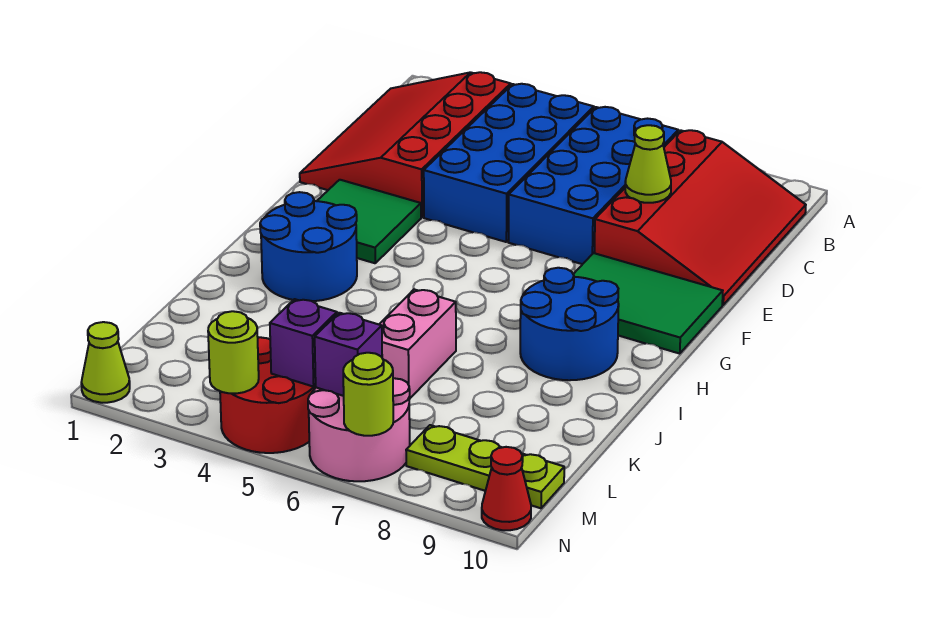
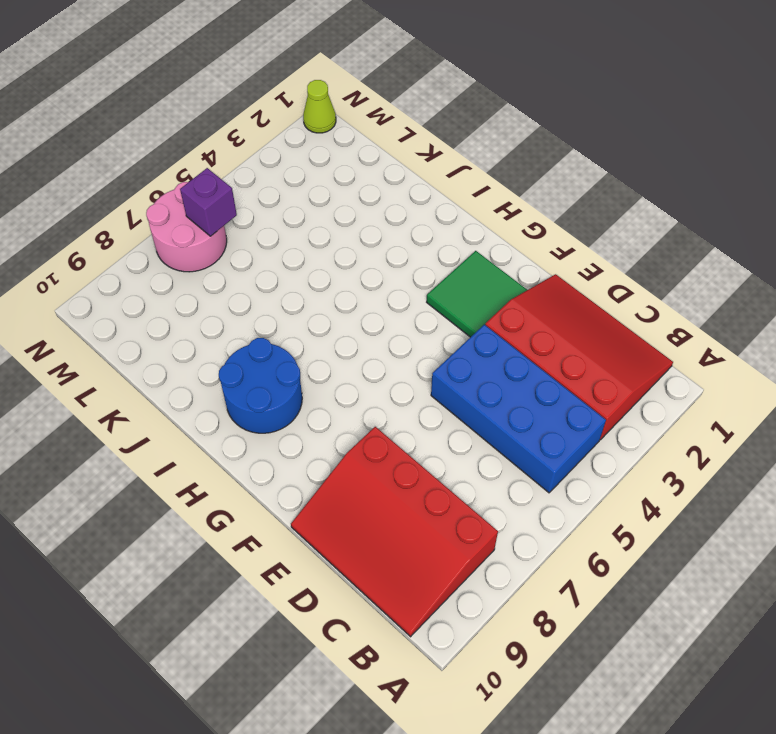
none -> blue 2x4 brick [508,107,678,264]
none -> green 2x3 tile [573,253,723,354]
none -> blue 2x2 round brick [260,192,357,301]

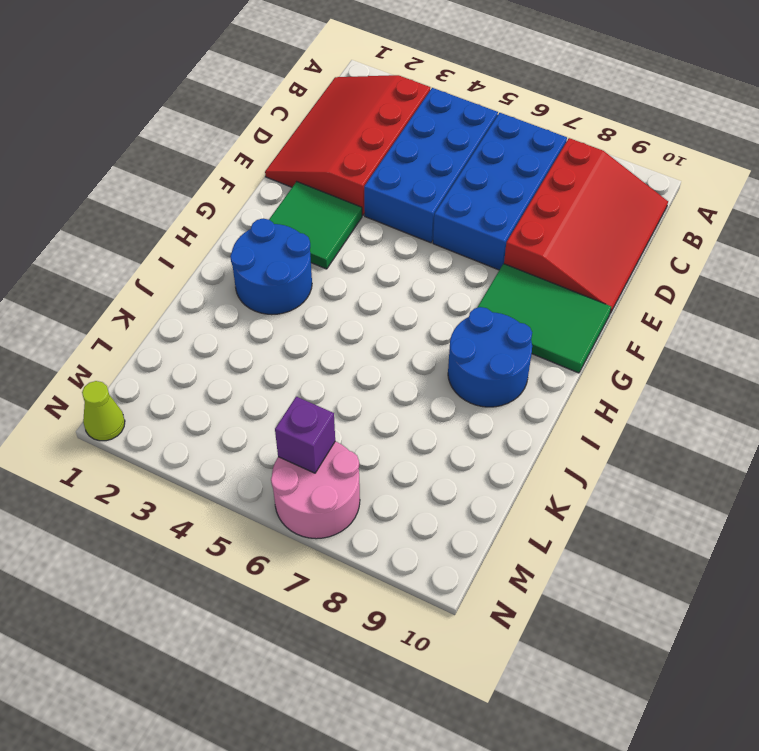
none -> pink 1x2 brick [379,289,456,399]
none -> red 2x2 round brick [220,337,316,453]
none -> lime 1x3 plate [406,425,564,508]

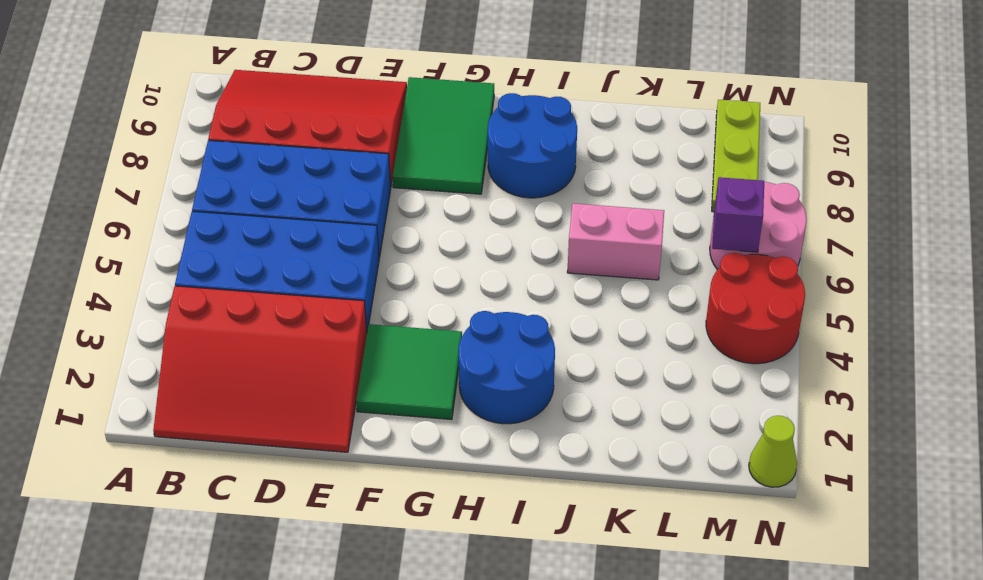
none -> red 1x1 cone [482,447,531,530]
none -> lime 1x1 cone [625,125,671,203]
none -> purple 1x1 brick [270,299,337,387]

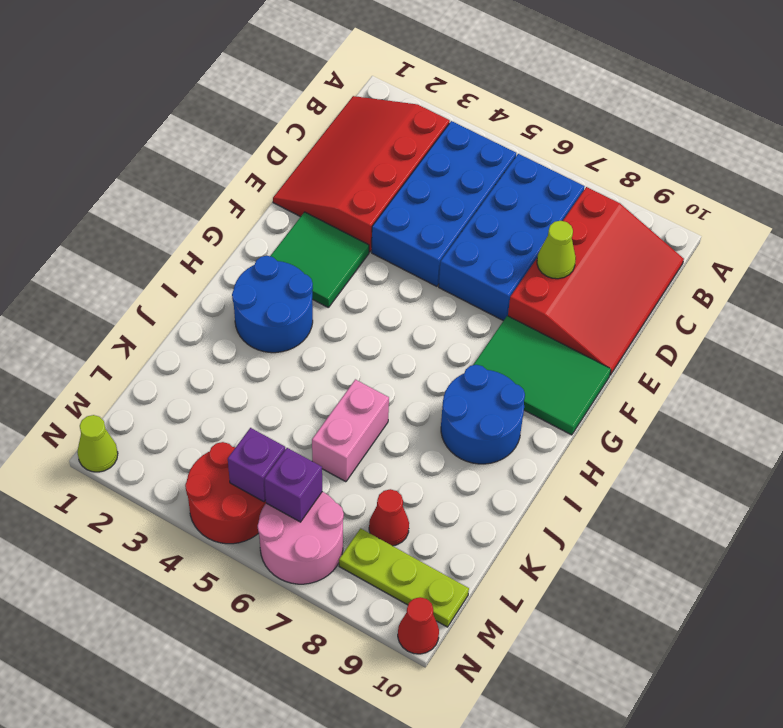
red 1x1 cone [369,489,409,546] -> none
none -> lime 1x1 round brick [208,311,259,394]
none -> lime 1x1 round brick [343,353,393,436]

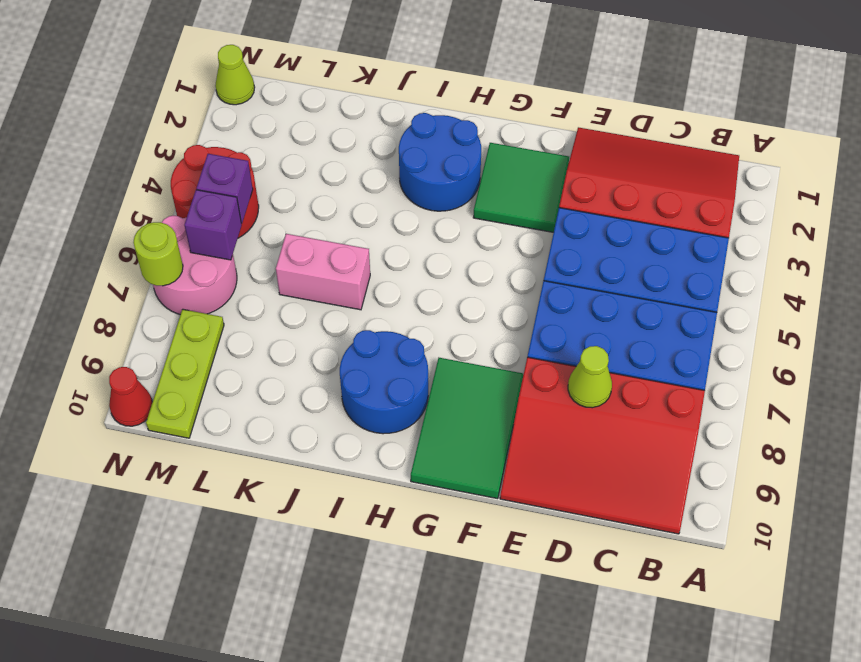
none -> lime 1x1 round brick [208,311,259,394]

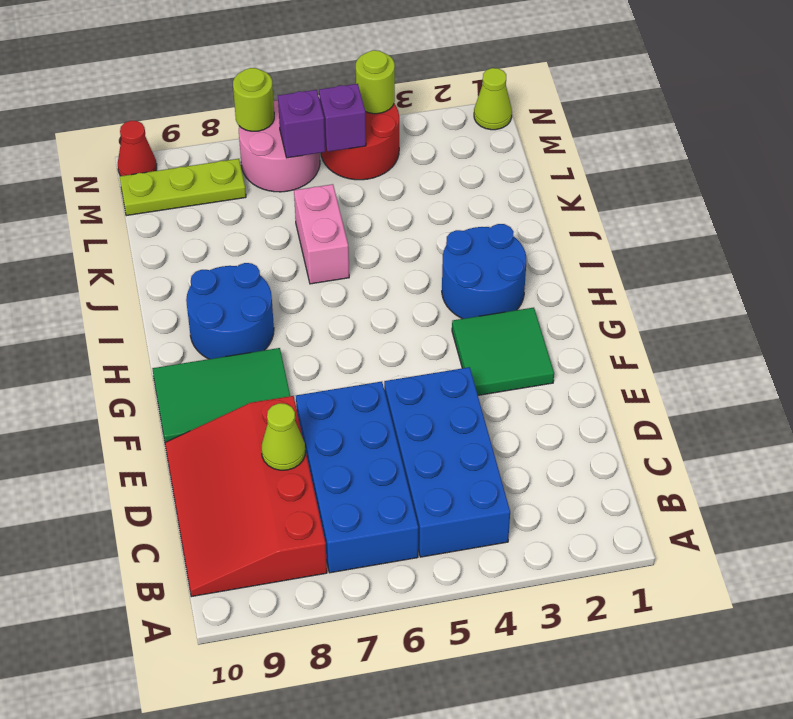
none -> red 3x4 slope [300,72,511,217]

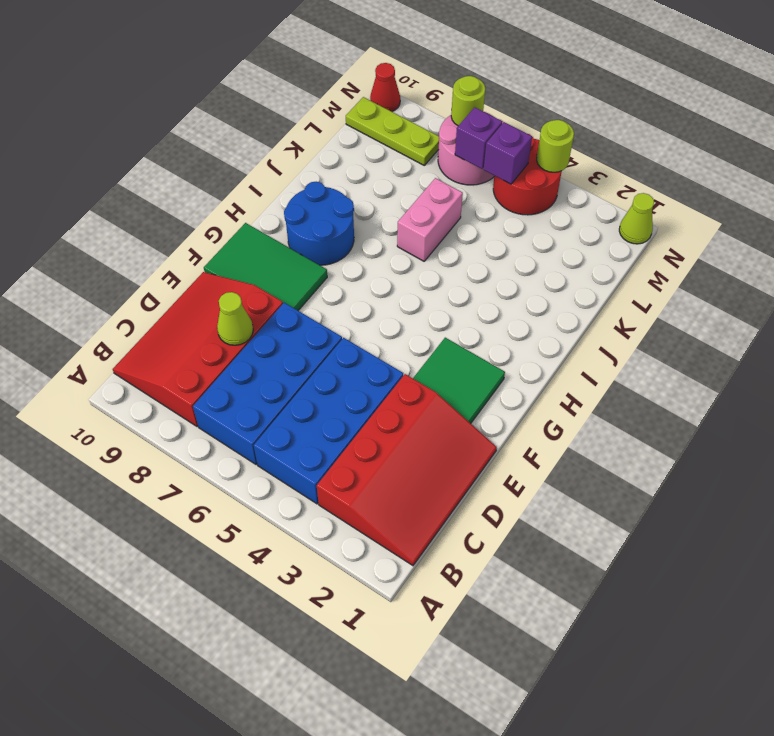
none -> blue 2x2 round brick [260,192,357,301]

